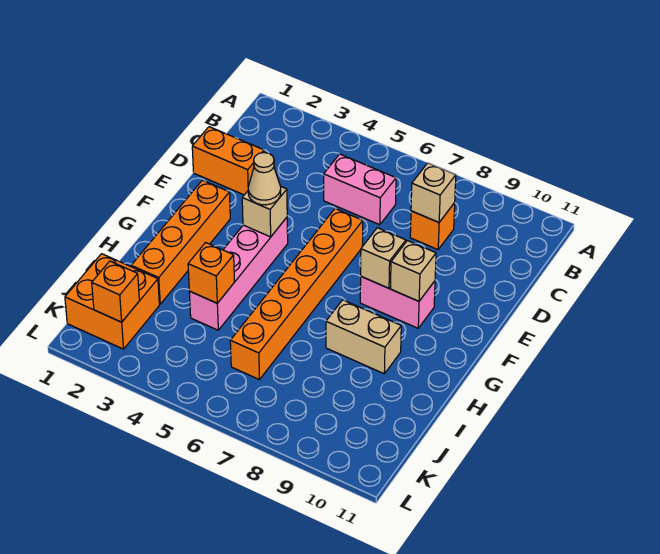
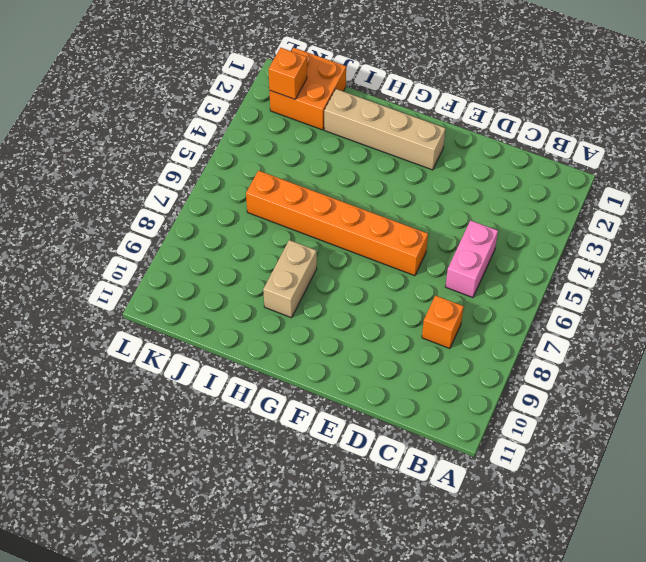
tan 1x4 brick [324,89,446,170] -> orange 1x4 brick [131,180,230,304]
none -> orange 1x2 brick [192,127,264,195]
none -> pink 1x4 brick [189,218,288,330]
none -> pink 1x2 brick [360,277,435,328]

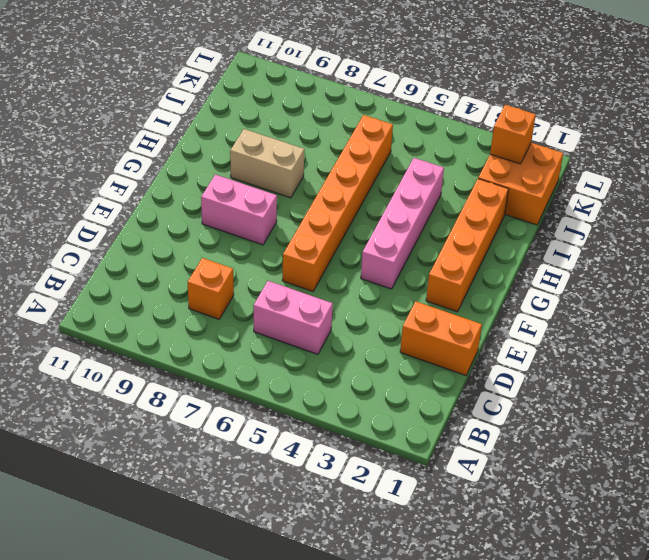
none -> tan 1x1 brick [411,163,456,222]
none -> tan 1x1 brick [242,187,287,237]
none -> tan 1x1 brick [361,228,406,288]

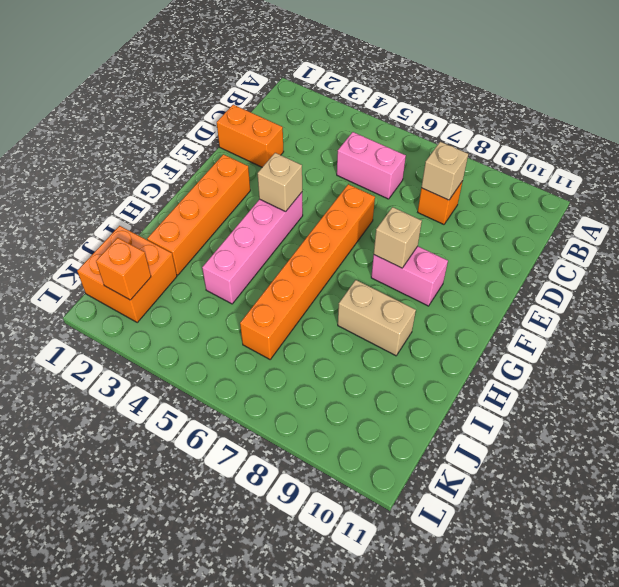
none -> tan 1x1 brick [391,241,436,301]
none -> orange 1x1 brick [188,243,235,303]
none -> tan 1x1 cone [248,153,281,205]

